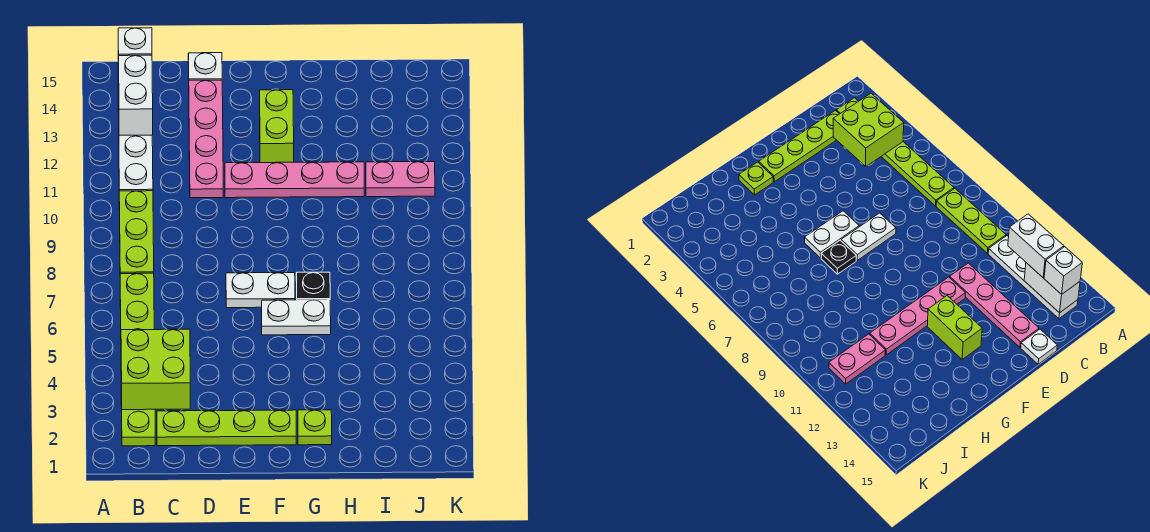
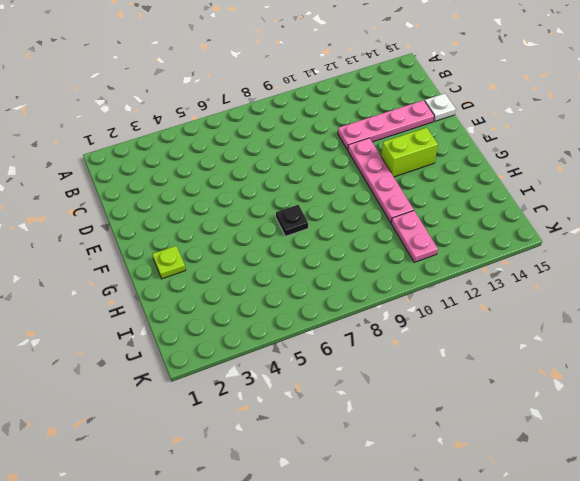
none -> lime 1x6 plate [120,273,155,446]
none -> lime 1x3 plate [119,191,154,274]
none -> white 1x4 plate [118,104,153,191]

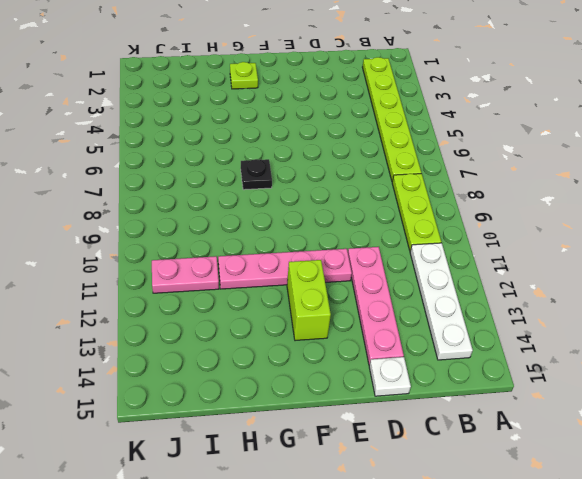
none -> lime 1x4 plate [157,410,296,446]
none -> white 1x2 plate [226,273,295,308]
none -> white 1x2 plate [262,300,331,335]

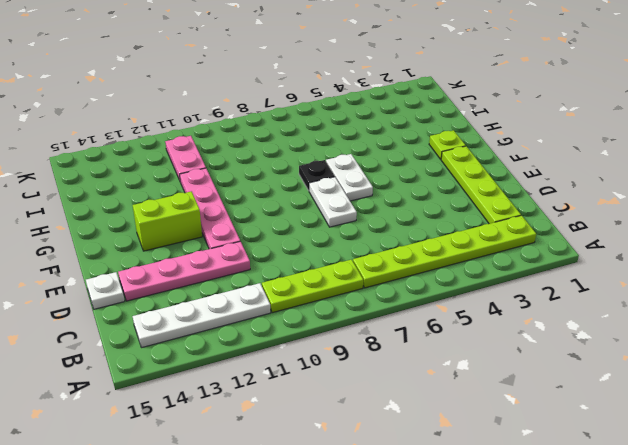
none -> lime 2x2 brick [121,329,190,410]
none -> white 1x2 brick [1024,263,1080,313]
none -> white 1x2 brick [118,55,153,135]

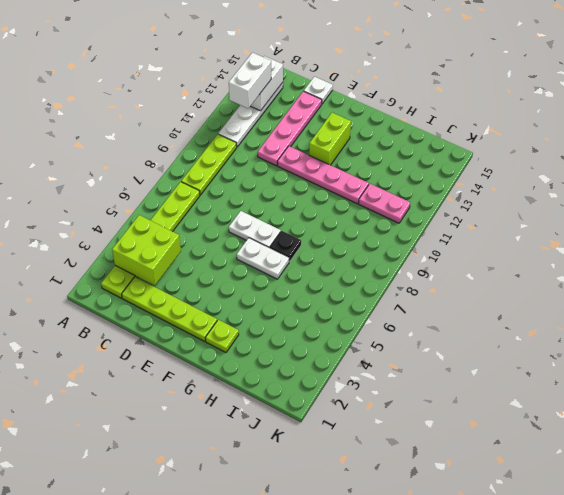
none -> white 1x1 brick [118,28,152,76]

